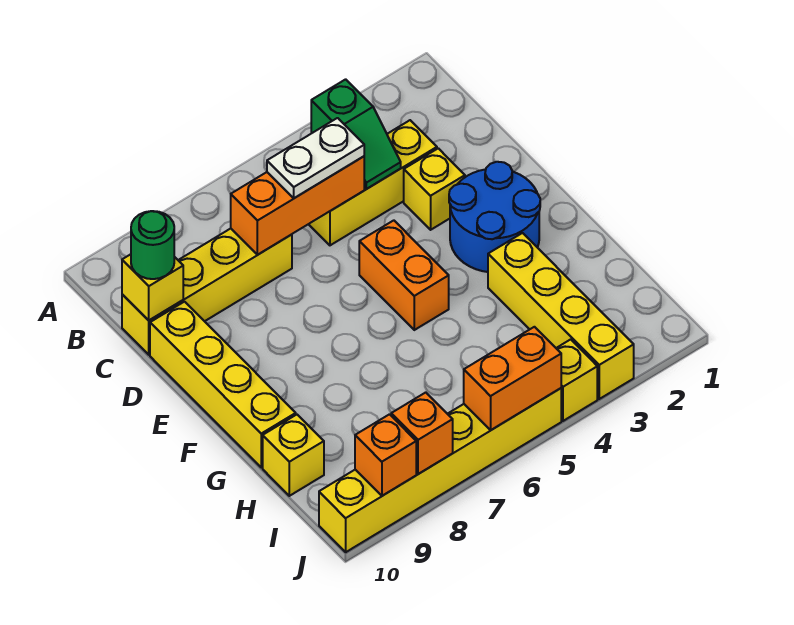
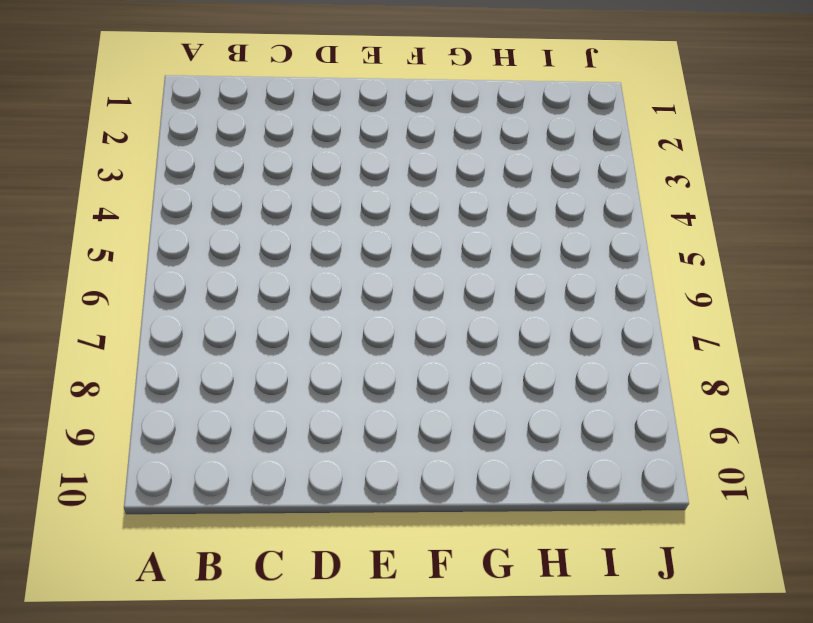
none -> yellow 1x3 brick [309,120,437,245]
none -> yellow 1x4 brick [122,229,292,355]
none -> yellow 1x1 brick [404,148,465,230]

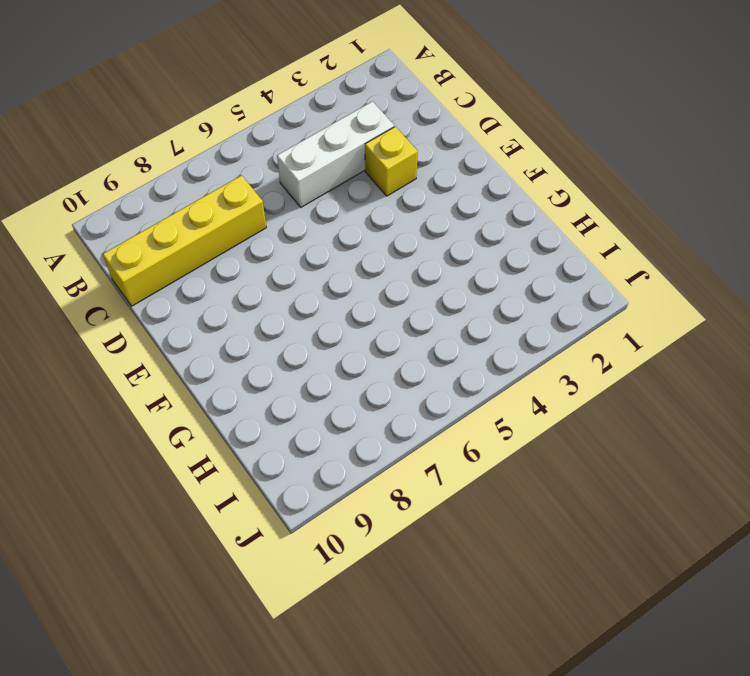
white 1x3 brick [277,101,394,207] -> yellow 1x3 brick [309,120,437,245]
none -> yellow 1x4 brick [150,302,296,468]
none -> blue 2x2 round brick [449,162,540,272]
none -> orange 1x2 brick [359,220,449,330]

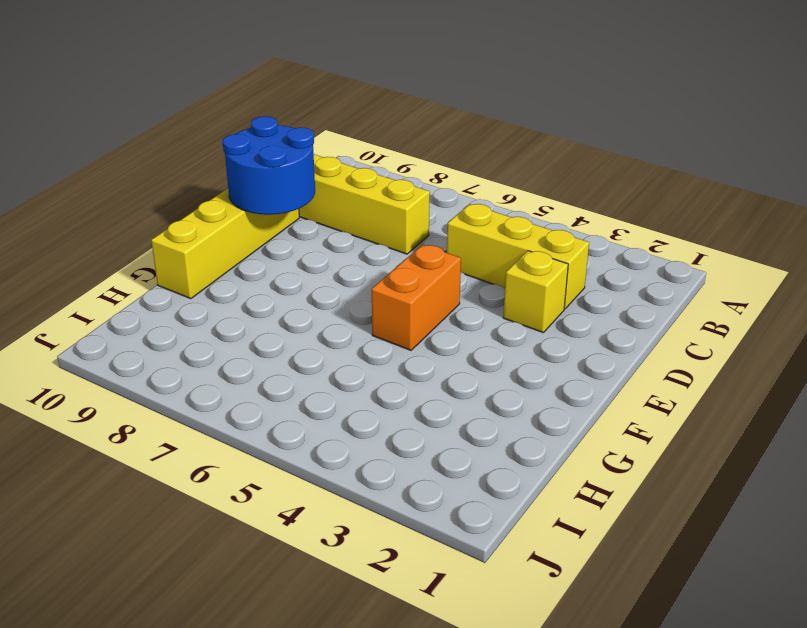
blue 2x2 round brick [223,117,315,215] -> blue 2x2 round brick moved to [449,162,540,272]
none -> yellow 1x4 brick [488,233,634,399]
none -> yellow 1x1 brick [263,415,324,496]
none -> yellow 1x1 brick [556,339,597,421]

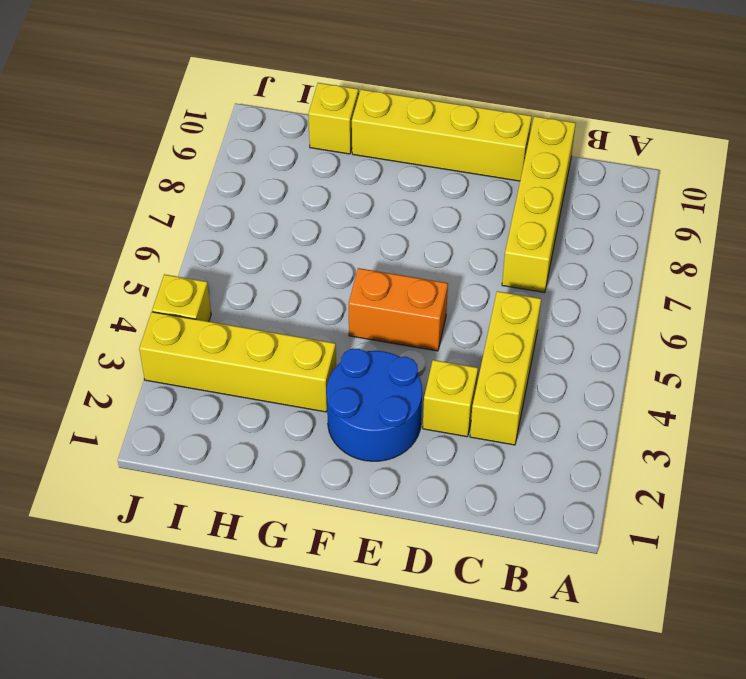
none -> yellow 1x6 brick [319,388,561,552]
none -> green 1x2 slope [311,79,401,189]
none -> orange 1x3 brick [231,156,364,255]

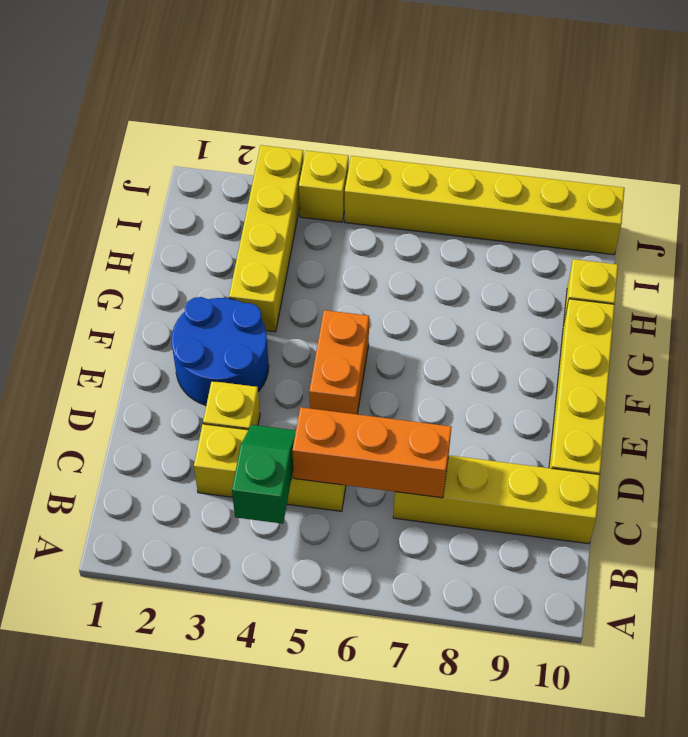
none -> yellow 1x1 brick [122,254,183,320]
none -> orange 1x2 brick [464,327,561,430]
none -> orange 1x1 brick [391,392,453,474]

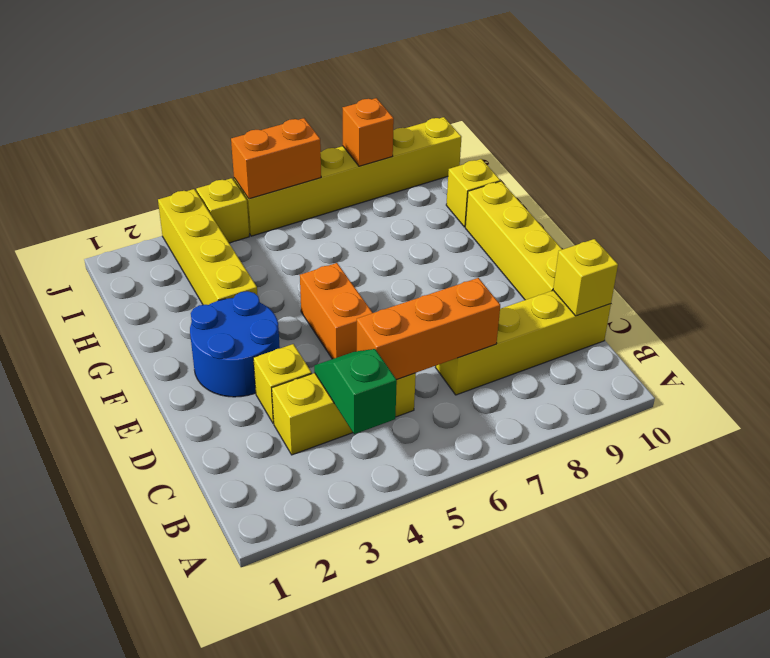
none -> orange 1x1 brick [355,414,416,496]
none -> white 1x2 plate [267,118,364,198]
none -> green 1x1 round brick [131,211,174,279]

